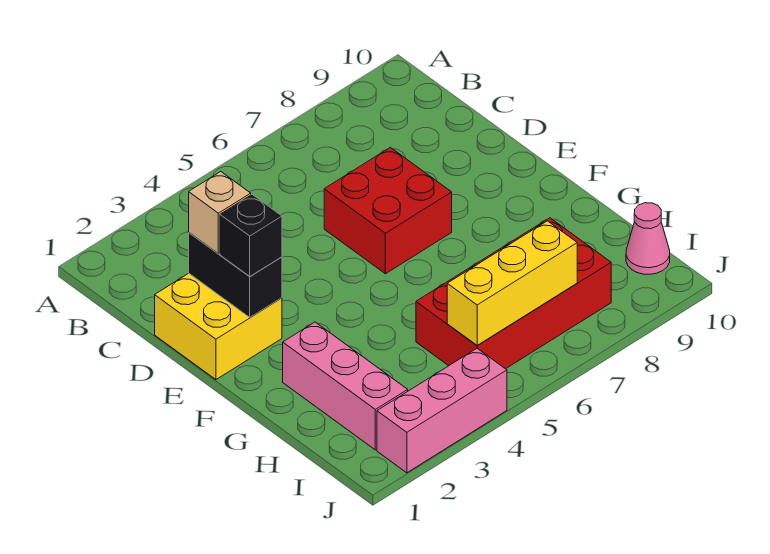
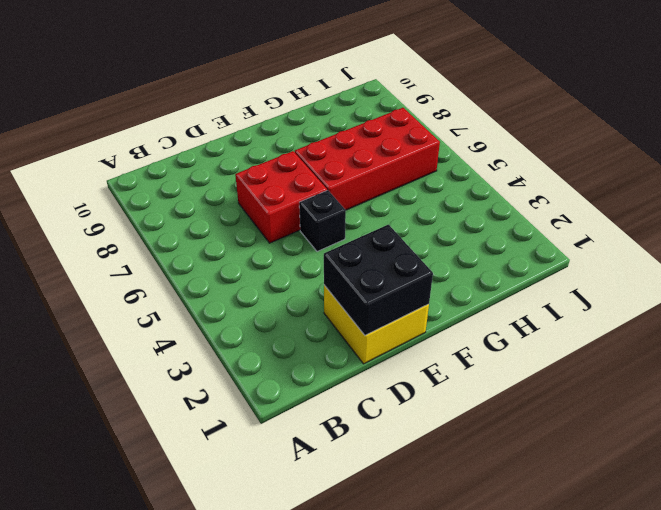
black 2x2 brick [324,225,433,335] -> black 1x2 brick [189,233,282,317]
black 1x1 brick [299,190,346,251] -> black 1x1 brick moved to [220,194,282,277]
red 2x4 brick [295,108,440,210] -> red 2x4 brick turned to [416,218,611,369]
none -> pink 1x3 brick [283,322,408,450]
none -> pink 1x1 cone [626,203,670,274]

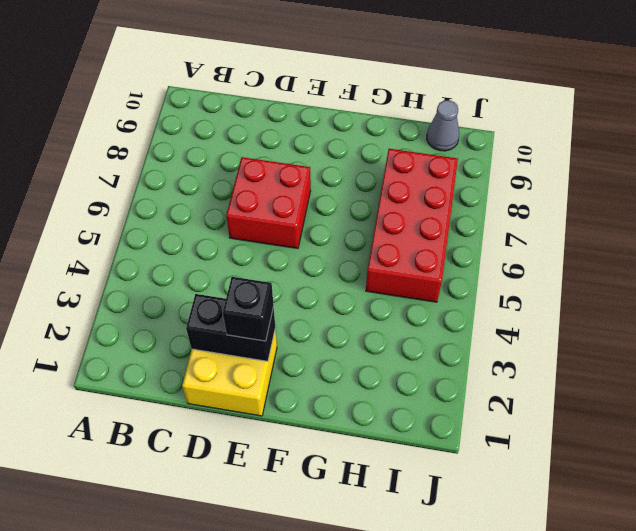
grey 1x1 cone [427,100,459,151] -> pink 1x1 cone [626,203,670,274]
none -> pink 1x3 brick [283,322,408,450]
none -> pink 1x3 brick [377,348,507,473]

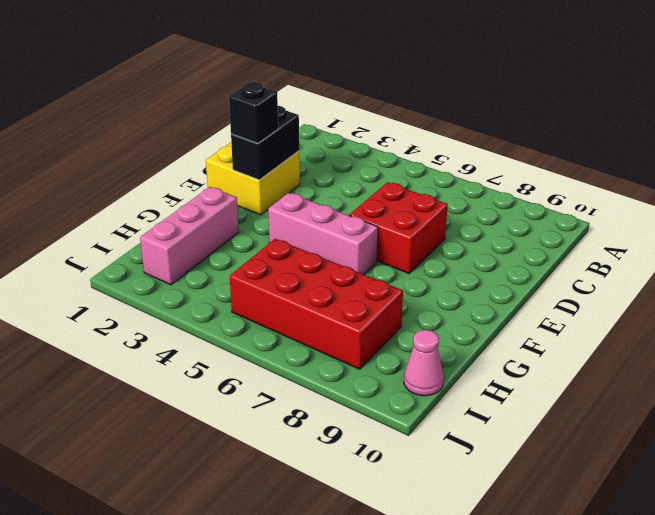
pink 1x3 brick [268,193,378,274] -> pink 1x3 brick moved to [377,348,507,473]
none -> yellow 1x3 brick [447,221,577,345]
none -> tan 1x1 brick [189,172,251,254]

